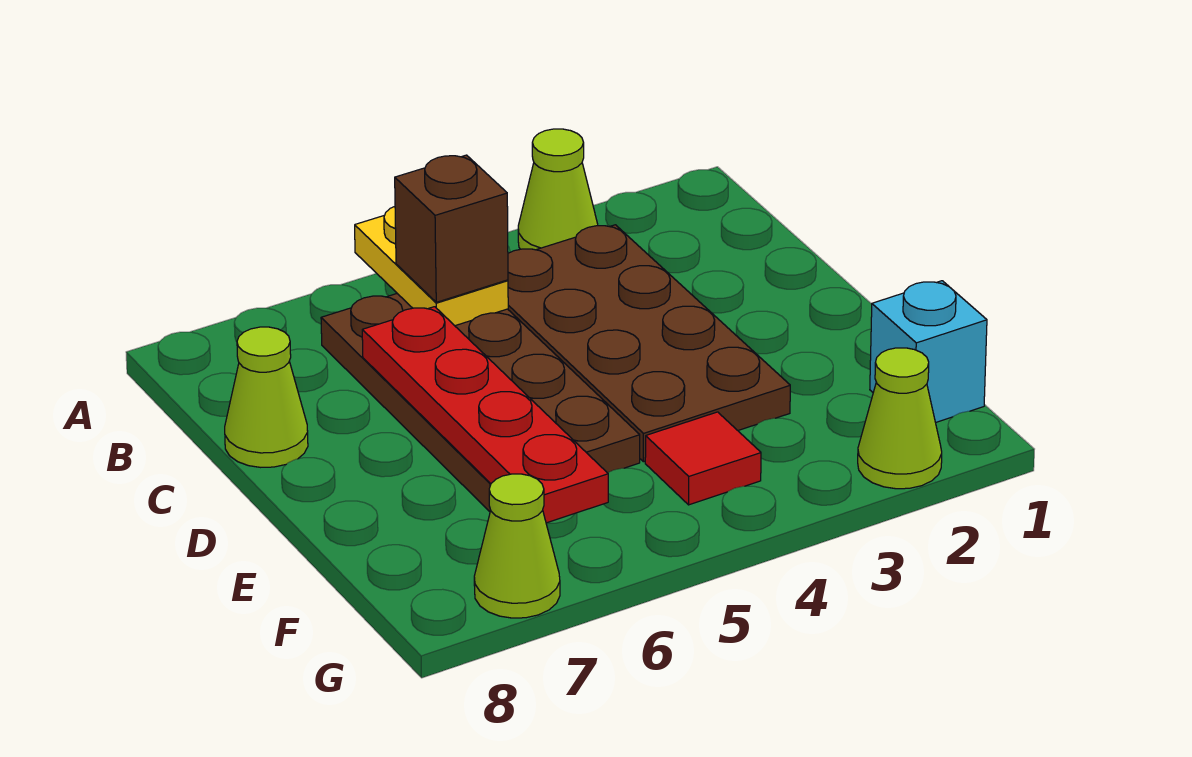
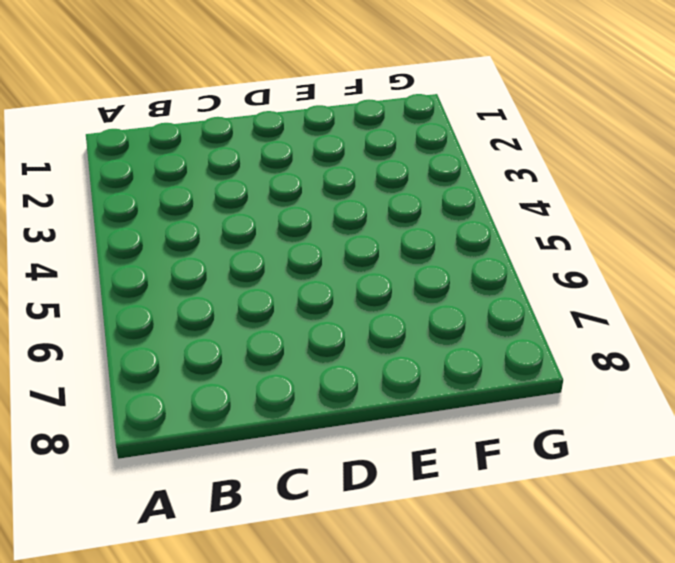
none -> lime 1x1 cone [518,129,598,250]
none -> brown 2x4 plate [508,225,790,462]

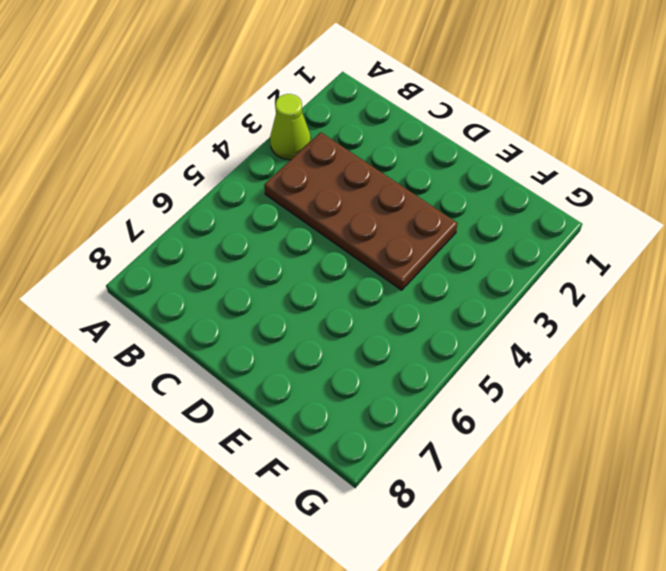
none -> brown 2x4 plate [321,294,640,512]
none -> lime 1x1 cone [225,327,308,467]

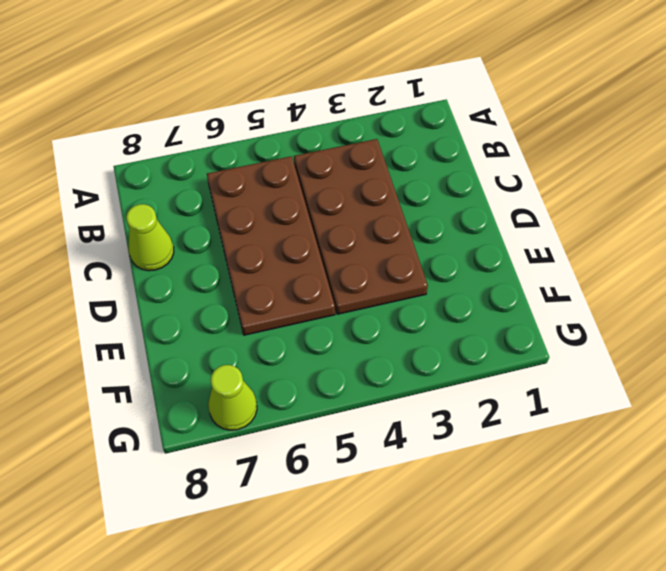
none -> lime 1x1 cone [518,129,598,250]
none -> cyan 1x1 brick [870,281,987,423]

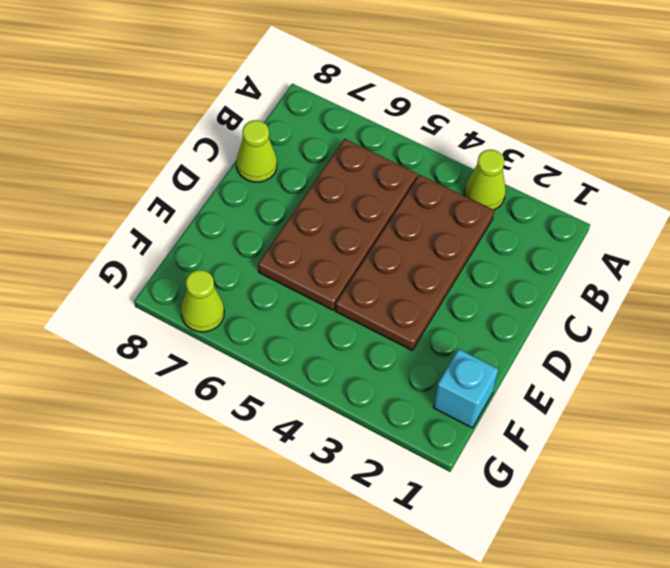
none -> red 1x1 tile [645,412,761,505]
none -> lime 1x1 cone [858,348,942,489]

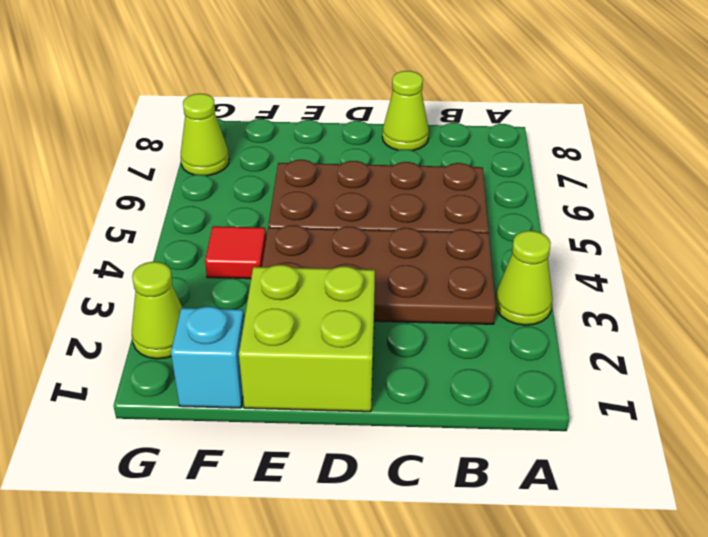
lime 2x2 brick [239,265,375,412] -> none
none -> yellow 1x2 plate [355,207,508,326]
none -> red 1x4 plate [362,307,608,523]

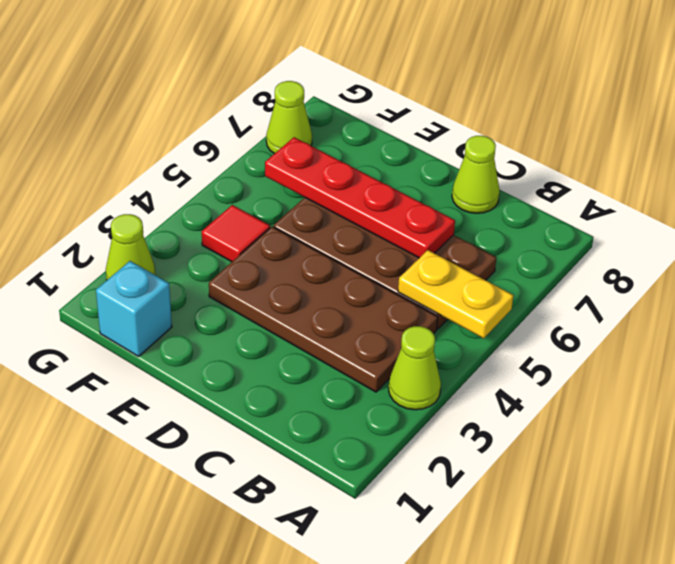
none -> brown 1x1 brick [395,155,508,302]

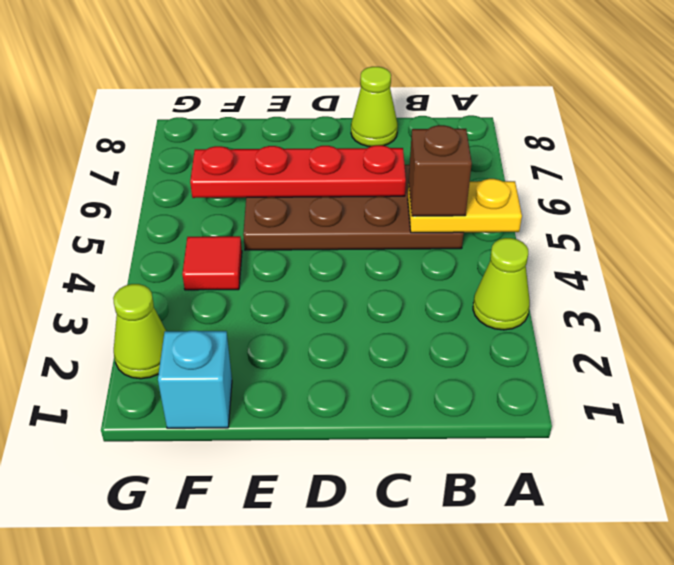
none -> brown 2x4 plate [508,225,790,462]
none -> lime 1x1 cone [474,474,560,618]

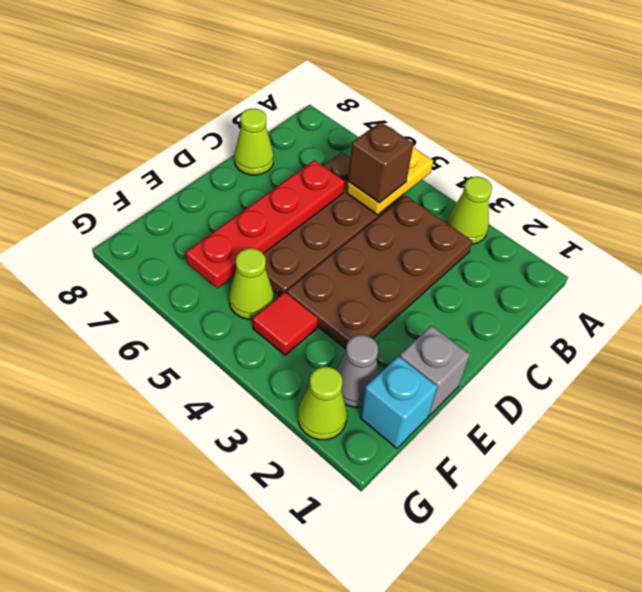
grey 1x1 brick [400,326,470,416] -> none
grey 1x1 cone [337,335,379,407] -> none
lime 1x1 cone [229,248,274,319] -> lime 1x1 cone moved to [474,474,560,618]

